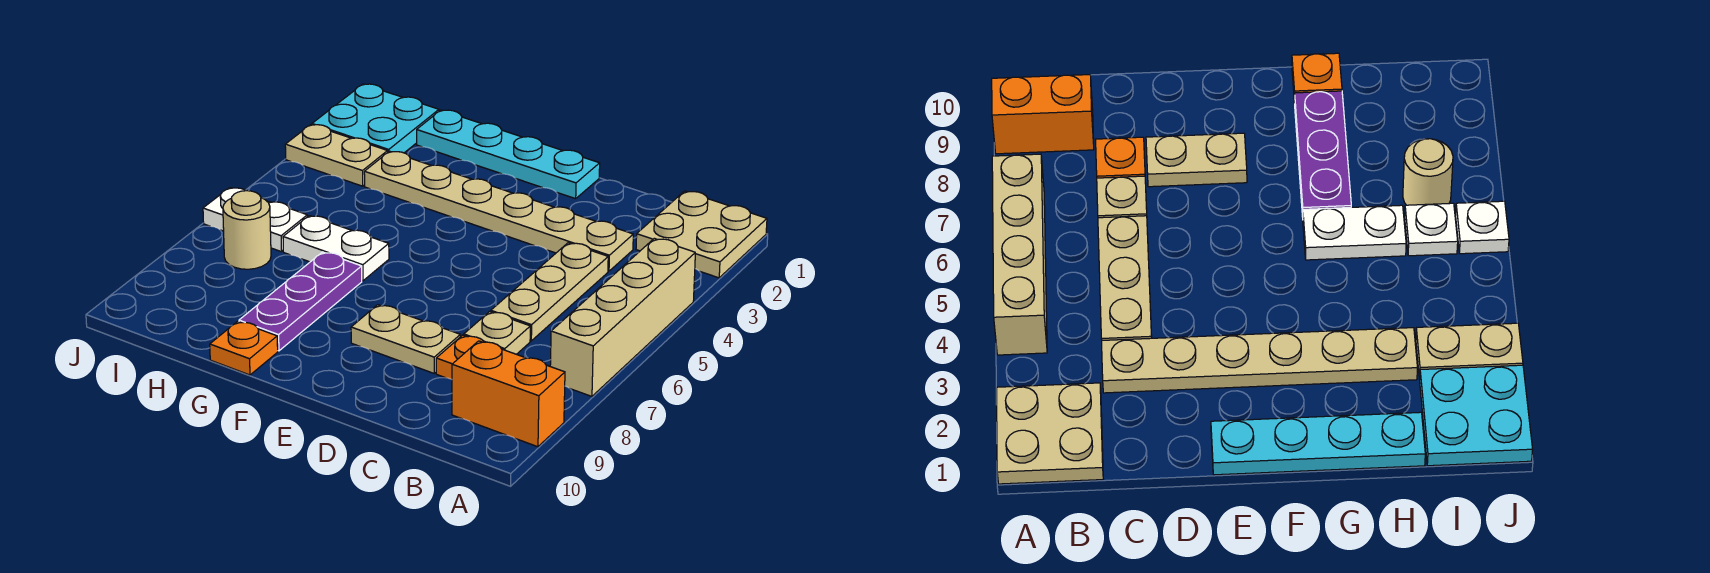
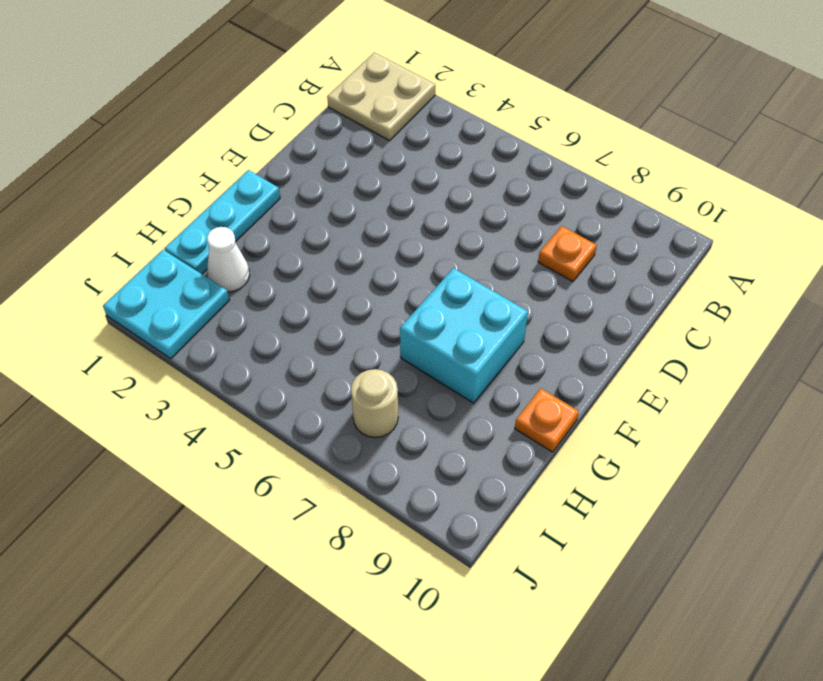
cyan 1x3 plate [165,170,280,274] -> cyan 1x4 plate [417,110,600,199]
cyan 2x2 brick [400,268,528,403] -> purple 1x3 plate [239,252,362,351]
white 1x1 cone [207,227,250,292] -> none
none -> tan 1x4 brick [550,238,695,396]
none -> orange 1x2 brick [452,341,565,447]
none -> tan 1x6 plate [364,151,633,271]

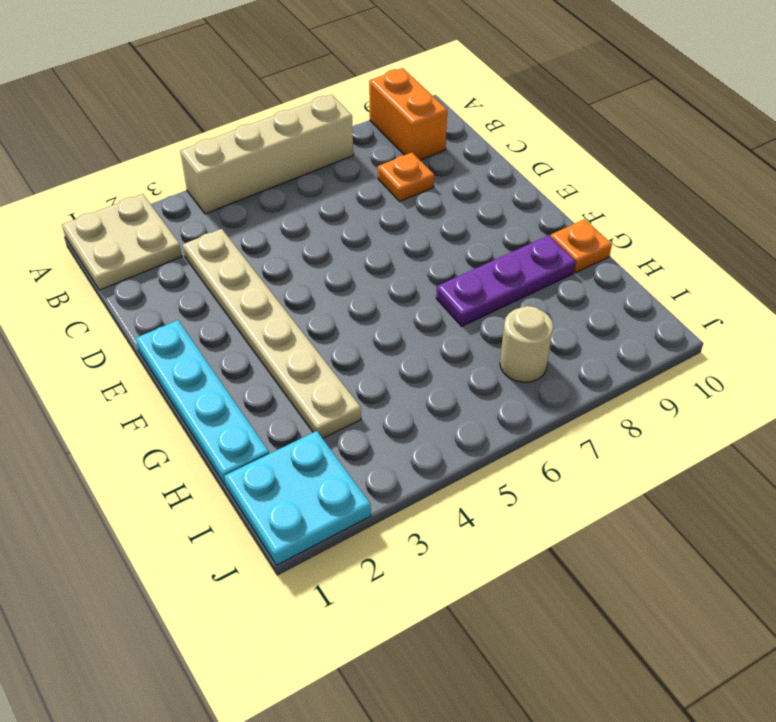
none -> tan 1x3 plate [491,243,608,341]
none -> tan 1x1 plate [464,312,530,354]
none -> tan 1x2 plate [351,305,460,373]

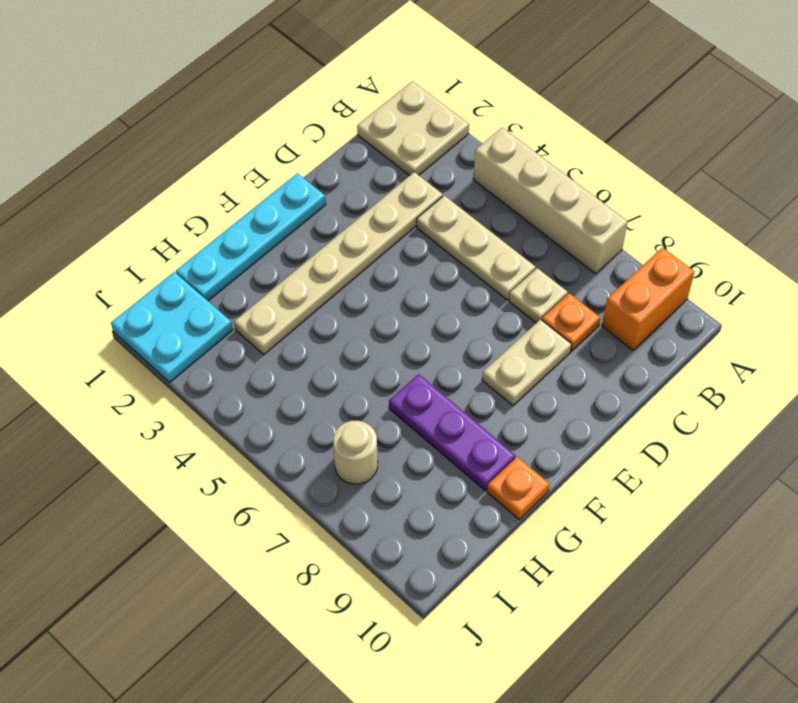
none -> white 1x2 plate [283,216,389,281]
none -> tan 1x2 plate [285,125,388,186]
none -> white 1x1 plate [268,201,307,252]

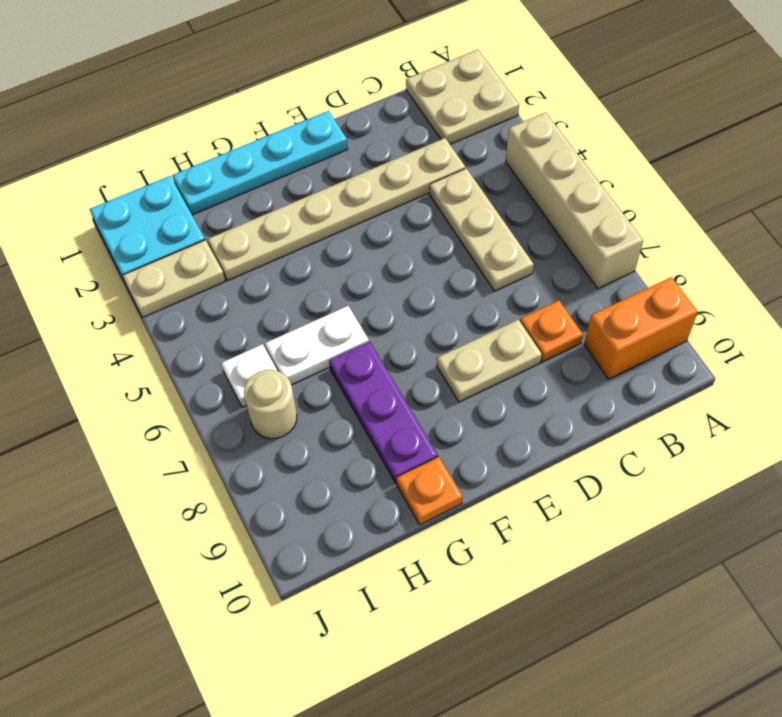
none -> tan 1x1 plate [464,312,530,354]
none -> white 1x1 plate [203,188,267,231]

